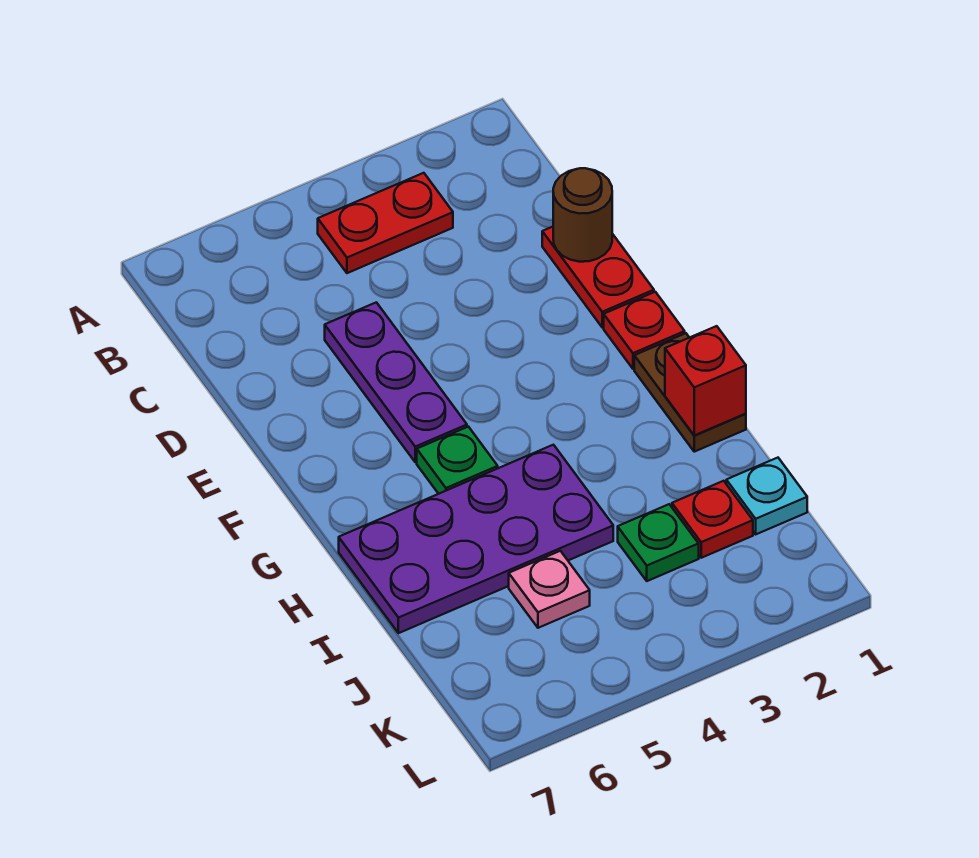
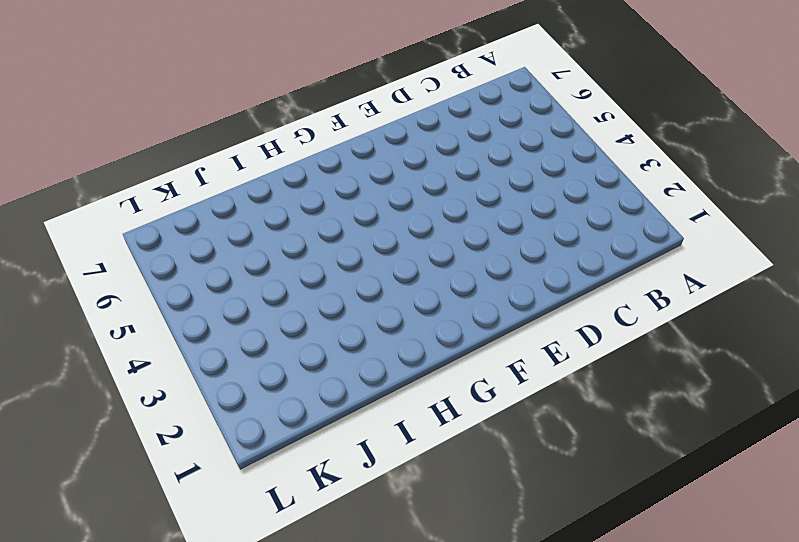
none -> red 1x2 plate [318,173,453,273]
none -> red 1x2 plate [542,227,654,327]
none -> purple 1x3 plate [325,302,467,462]

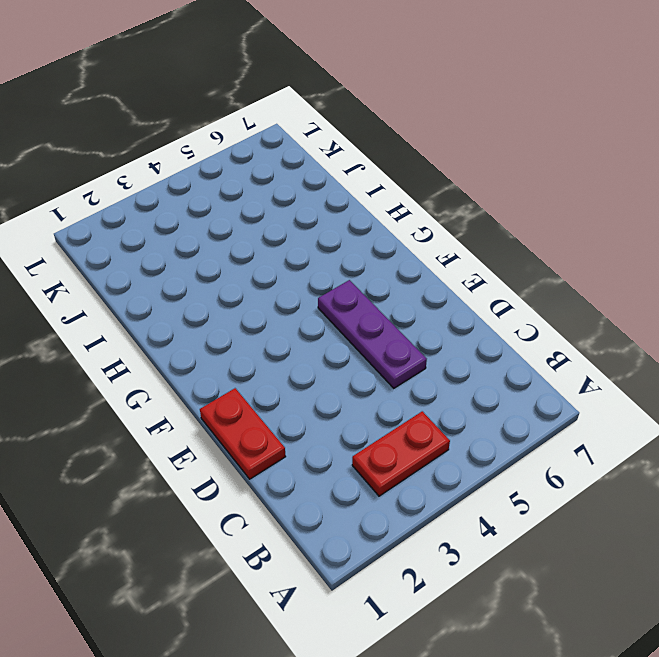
none -> red 1x1 plate [604,292,685,369]
none -> brown 1x2 plate [634,333,746,452]
none -> green 1x1 plate [417,427,498,494]

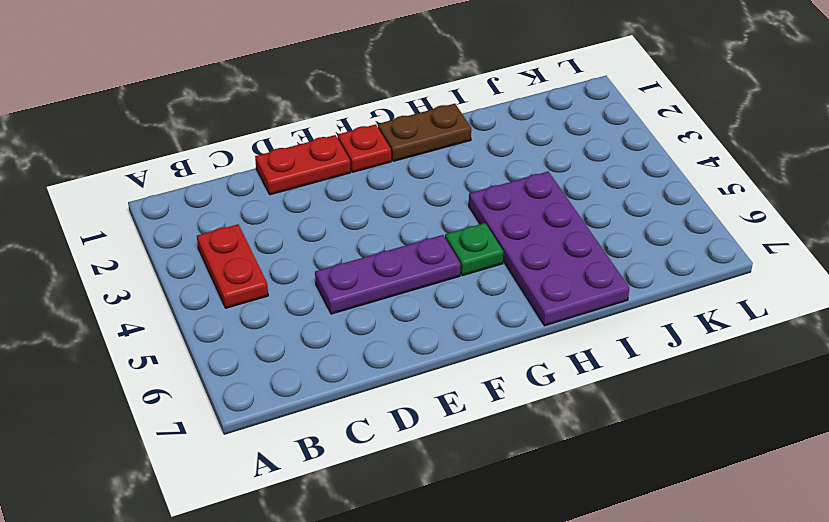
none -> cyan 1x1 plate [726,458,807,534]
none -> red 1x1 plate [672,481,753,558]
none -> green 1x1 plate [618,504,699,581]

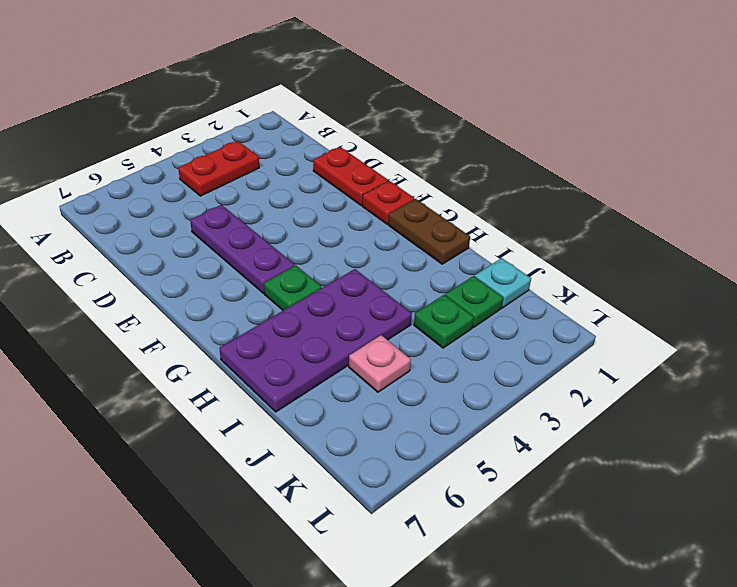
green 1x1 plate [445,276,503,327] -> red 1x1 plate [672,481,753,558]
none -> brown 1x1 round brick [553,168,612,262]
none -> red 1x1 brick [665,326,746,435]

